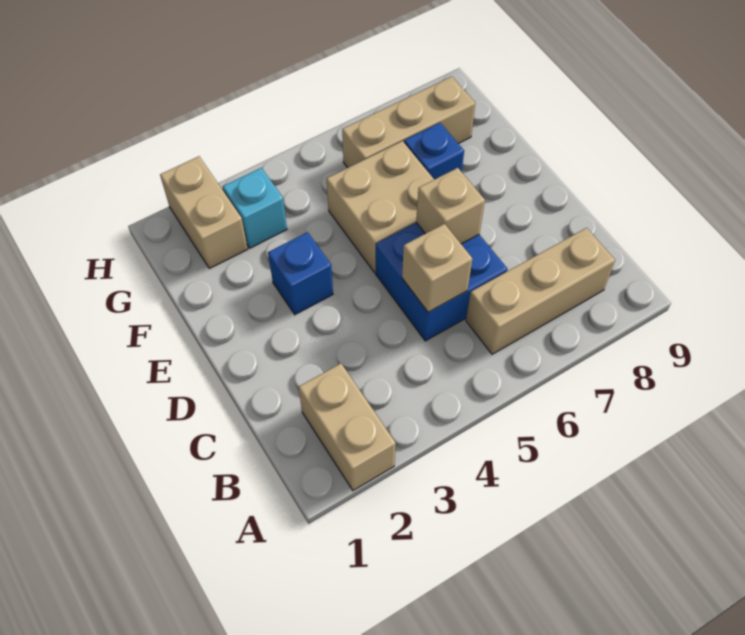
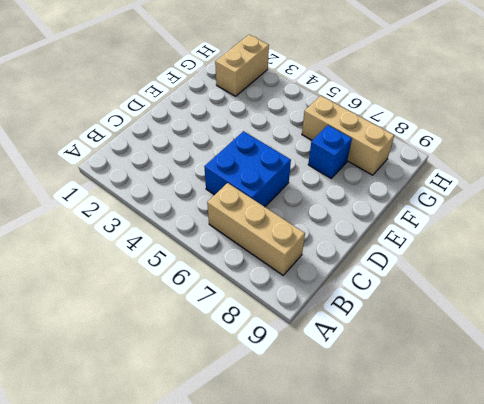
none -> tan 1x2 brick [299,363,396,491]
none -> blue 1x1 brick [268,232,333,315]

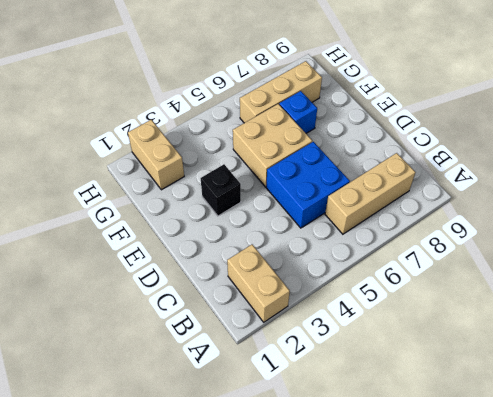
black 1x1 brick [201,164,241,216] -> blue 1x1 brick [268,232,333,315]
none -> cyan 1x1 brick [223,168,287,248]
none -> tan 1x1 brick [402,224,472,312]

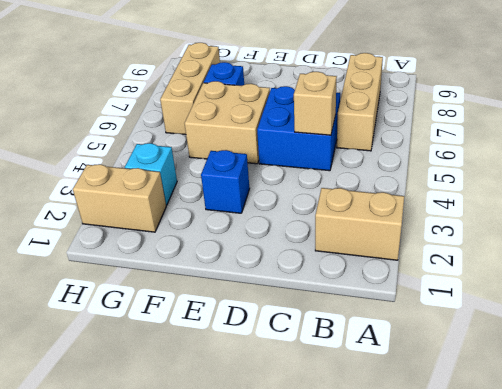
none -> tan 1x1 brick [416,168,485,244]

